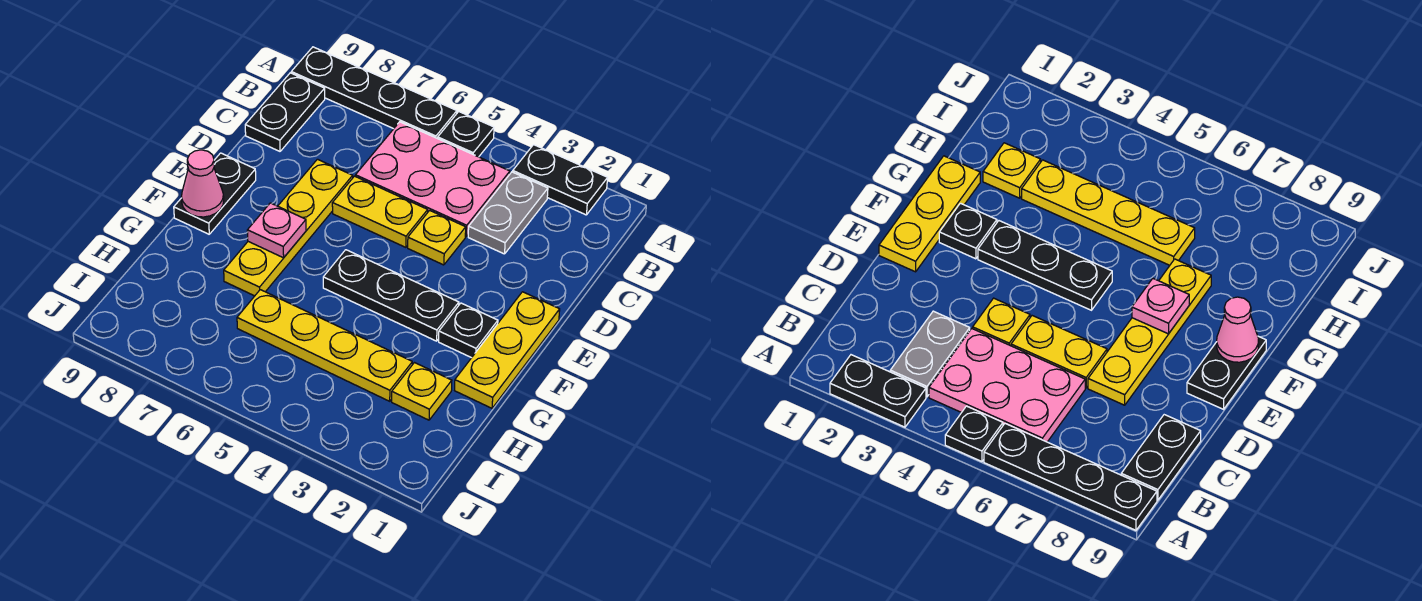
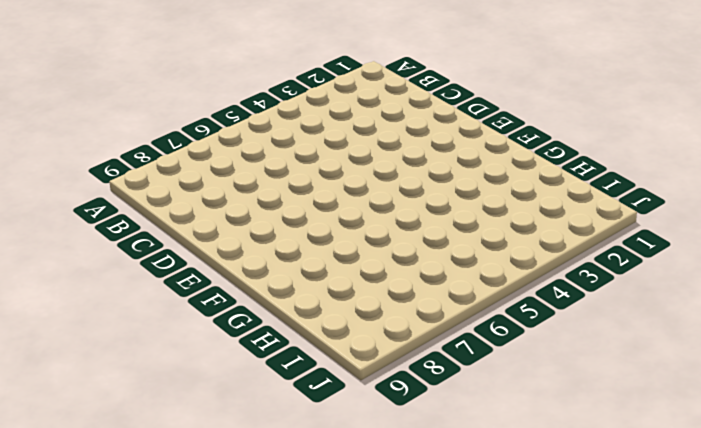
none -> black 1x2 plate [513,145,608,215]
none -> black 1x1 plate [438,112,494,157]
none -> black 1x4 plate [291,47,457,138]

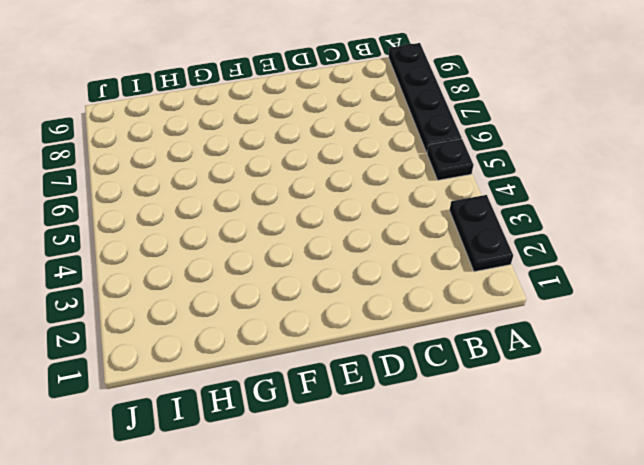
none -> grey 1x2 plate [468,172,548,254]
none -> pink 2x3 plate [356,122,510,236]
none -> black 1x2 plate [245,73,325,151]

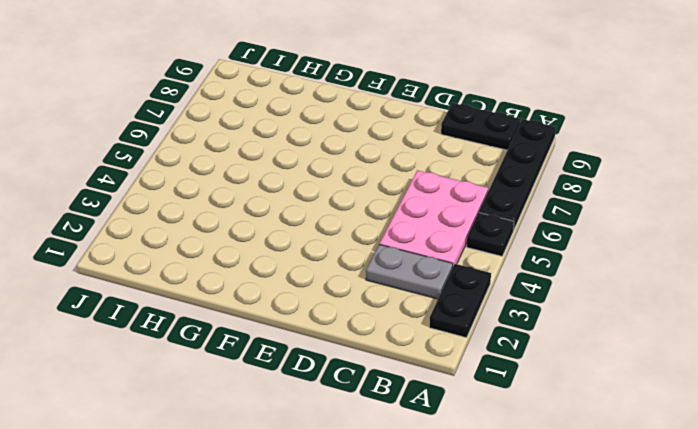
none -> yellow 1x1 plate [408,210,466,265]
none -> yellow 1x2 plate [332,176,428,247]
none -> yellow 1x4 plate [224,159,353,296]

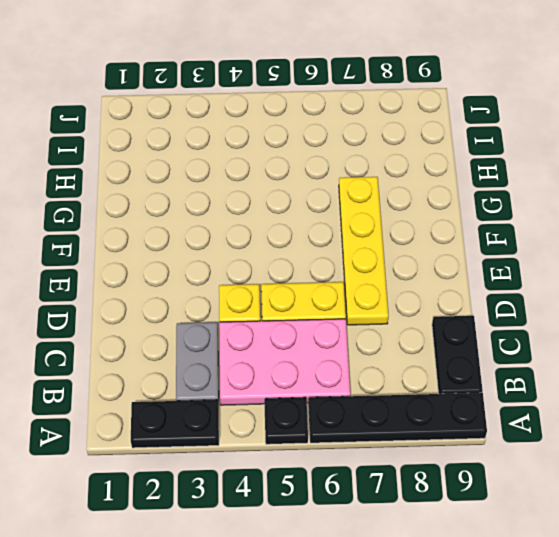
none -> yellow 1x3 plate [455,292,560,408]
none -> black 1x2 plate [174,153,256,234]
none -> black 1x1 plate [439,303,498,358]

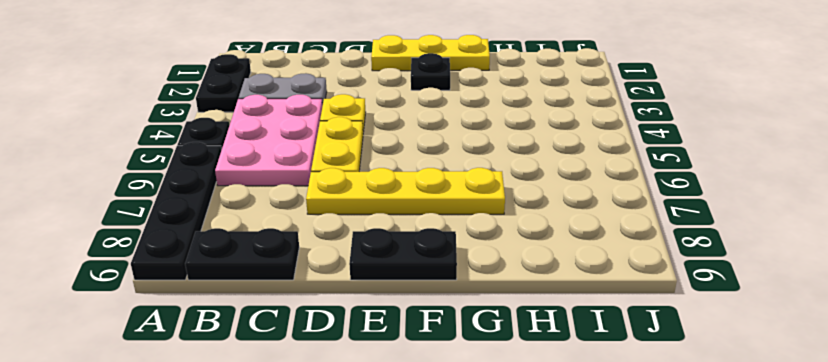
none -> black 1x3 plate [323,250,459,341]
none -> yellow 1x1 plate [392,363,452,420]
none -> yellow 1x4 plate [237,290,412,401]

